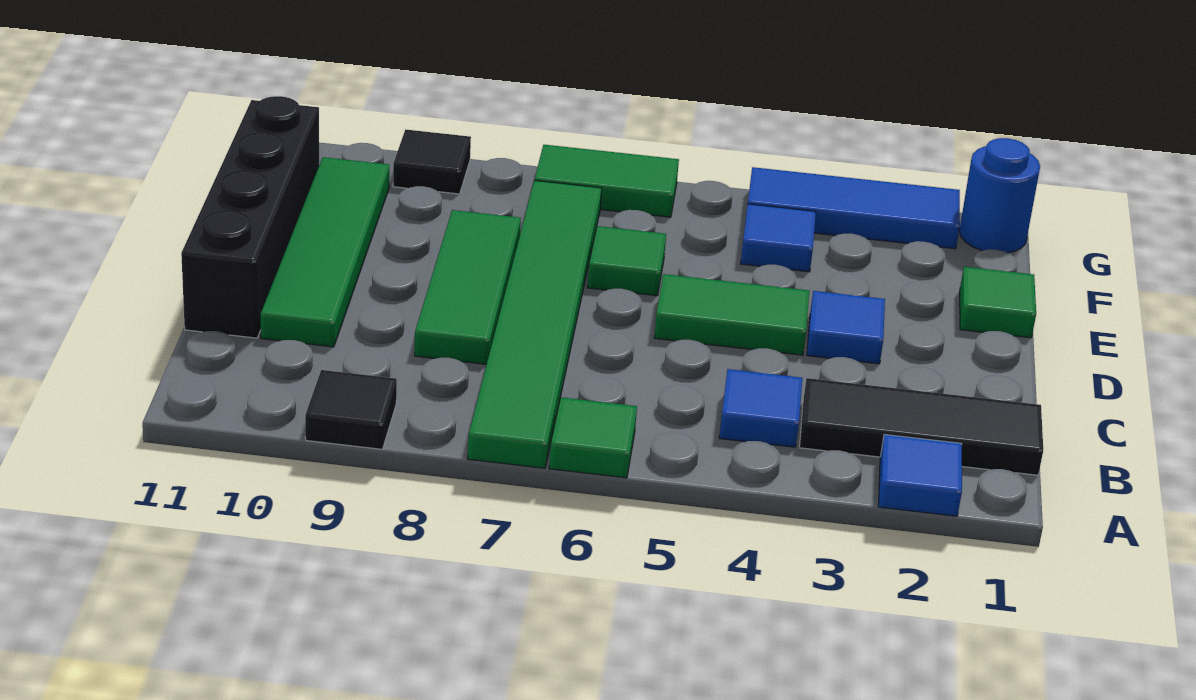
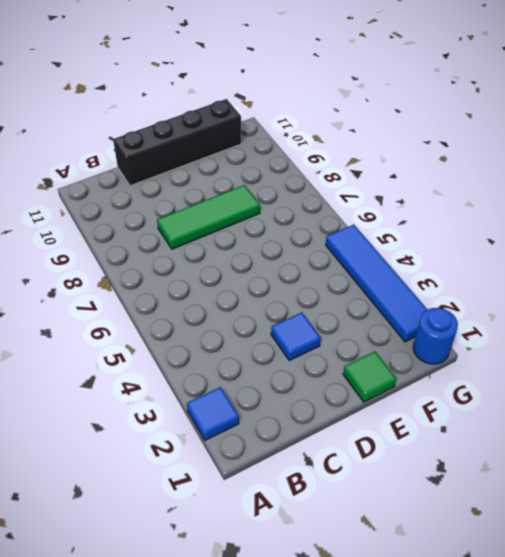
blue 1x4 tile [326,225,428,342] -> blue 1x3 tile [748,167,960,249]
none -> green 1x1 tile [549,397,637,478]
none -> green 1x6 tile [468,180,602,468]
none -> black 1x1 tile [305,370,397,449]

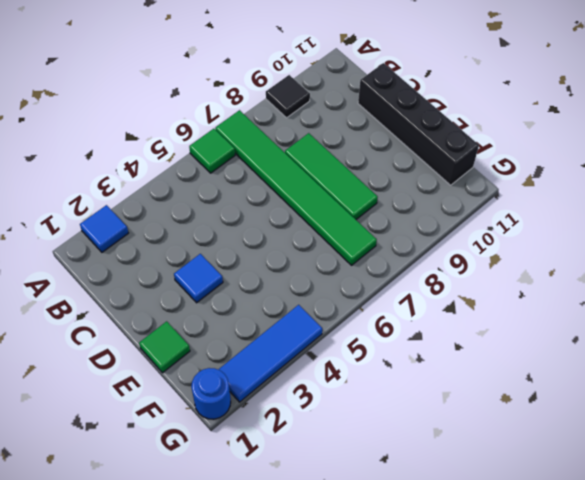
none -> black 1x3 tile [800,378,1043,475]
none -> blue 1x1 tile [719,369,802,447]
none -> green 1x4 tile [260,157,389,347]

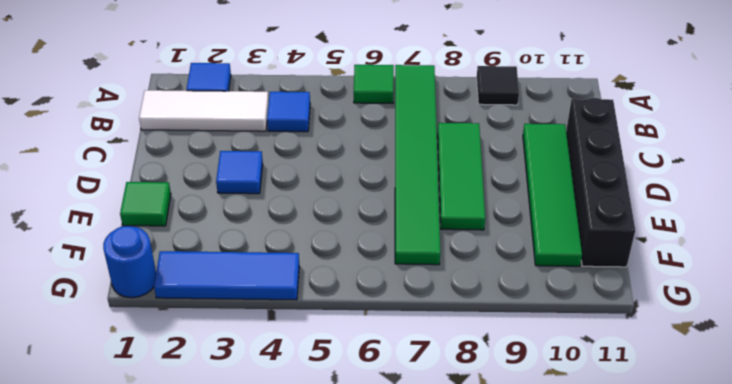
white 1x3 tile [139,90,269,131] -> black 1x3 tile [800,378,1043,475]
none -> green 1x2 tile [654,274,809,355]
none -> green 1x1 tile [587,226,666,296]
none -> blue 1x1 tile [741,204,816,272]

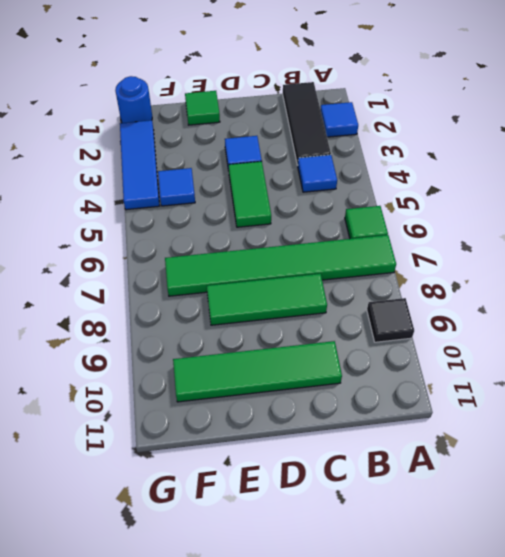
none -> black 1x4 brick [181,96,319,338]
none -> green 1x1 tile [587,226,666,296]
none -> green 1x2 tile [535,145,679,217]

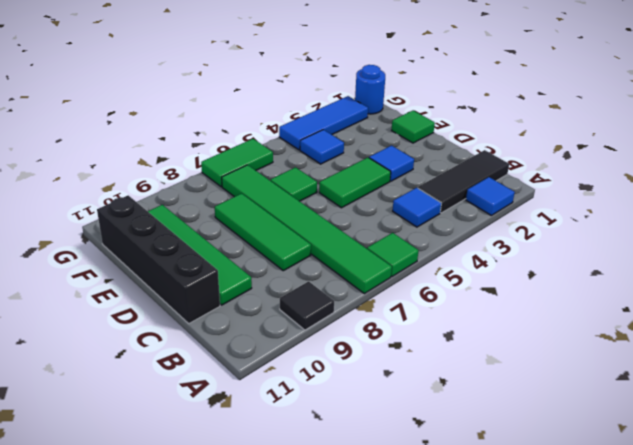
none -> black 1x1 tile [393,129,471,194]

